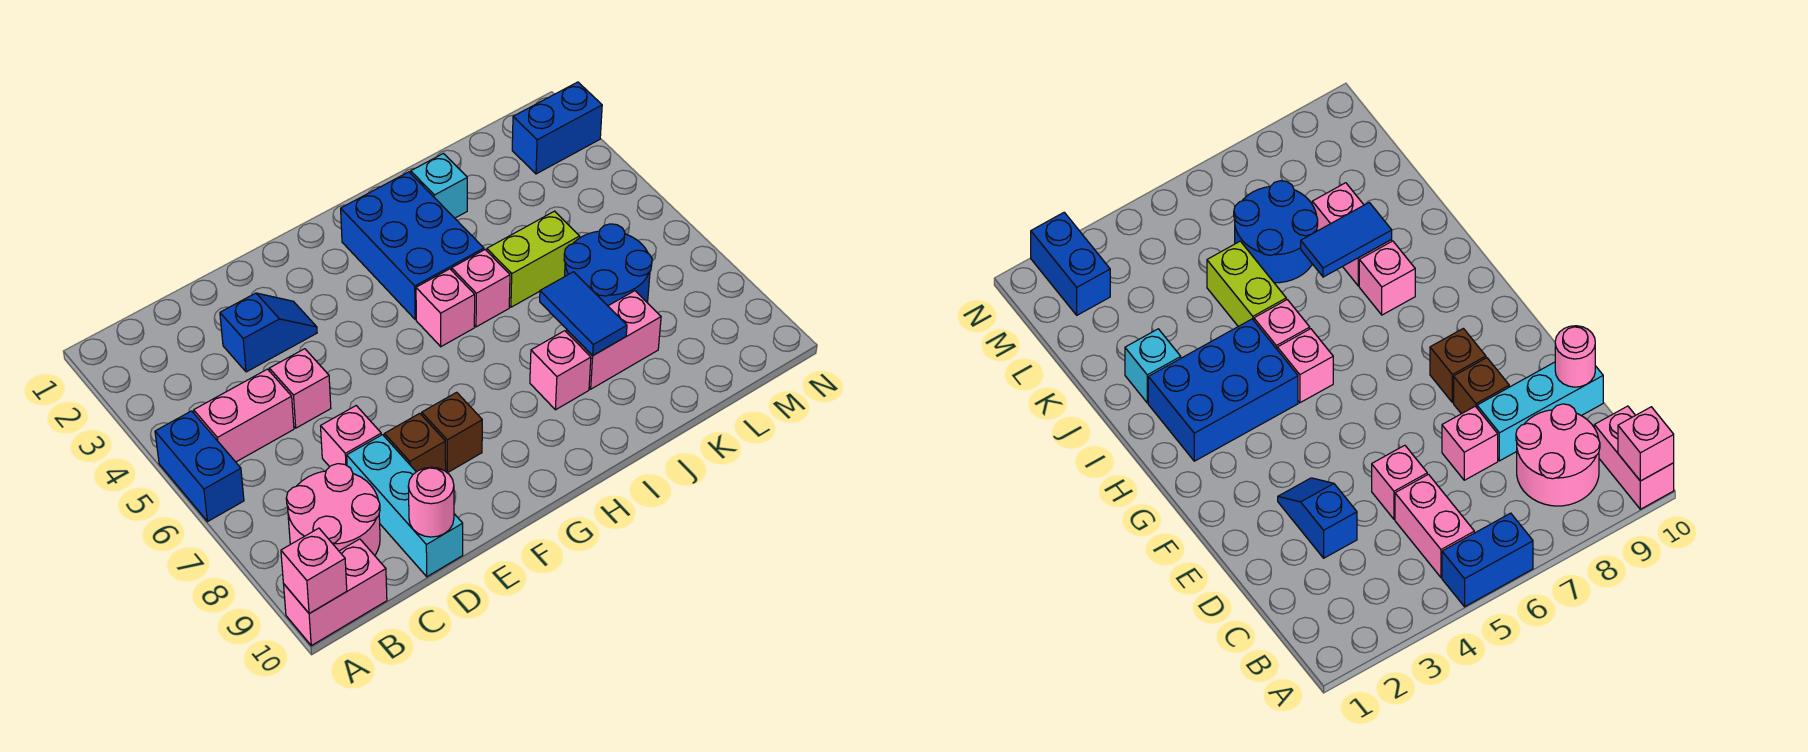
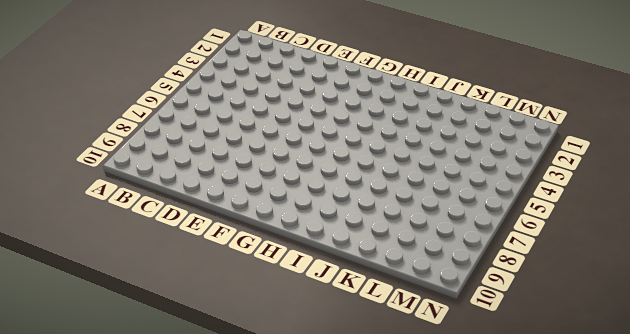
none -> blue 1x2 brick [155,411,244,522]
none -> pink 1x2 brick [284,539,387,646]
none -> pink 1x2 brick [194,369,294,462]

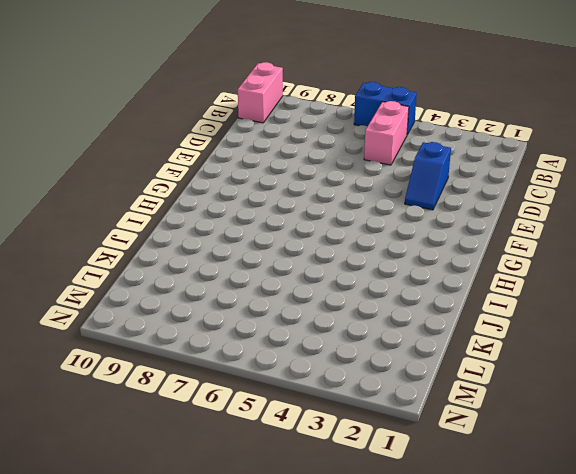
none -> pink 2x2 round brick [286,464,380,555]
none -> pink 1x1 brick [269,349,331,428]
none -> pink 1x1 brick [321,406,381,467]

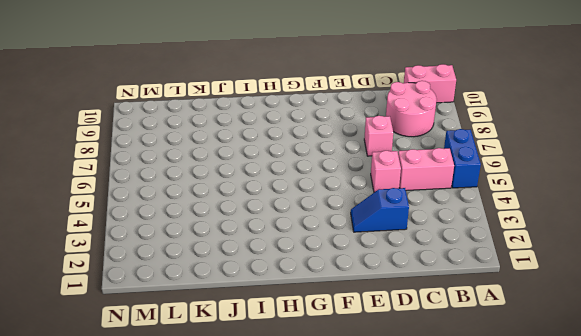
none -> cyan 1x3 brick [347,435,463,577]
none -> brown 1x1 brick [384,413,446,472]
none -> brown 1x1 brick [422,392,482,473]

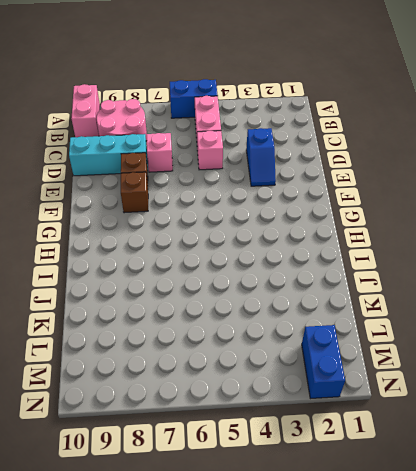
none -> blue 2x3 brick [341,172,484,319]
none -> pink 1x1 brick [416,269,475,347]
none -> pink 1x1 brick [452,250,510,327]

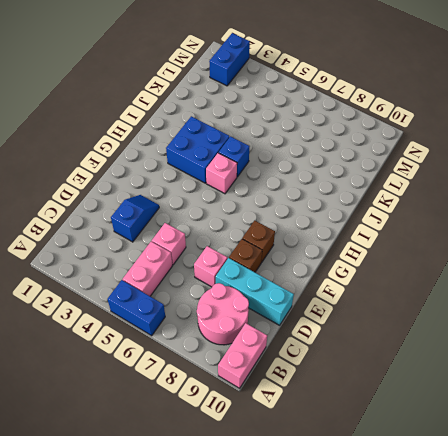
blue 2x2 brick [166,116,229,183] -> blue 2x3 brick [341,172,484,319]
blue 1x1 brick [219,136,250,177] -> pink 1x1 brick [452,250,510,327]
none -> pink 1x1 brick [530,331,591,410]
none -> cyan 1x1 brick [411,154,467,218]
none -> lime 1x2 brick [487,211,580,307]

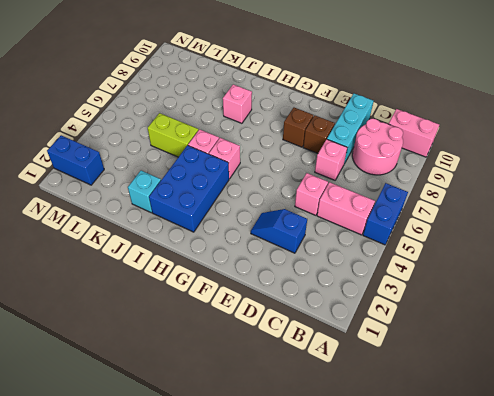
none -> pink 1x2 brick [566,291,661,389]
none -> blue 2x2 round brick [564,224,652,306]
none -> pink 1x1 brick [281,528,347,614]

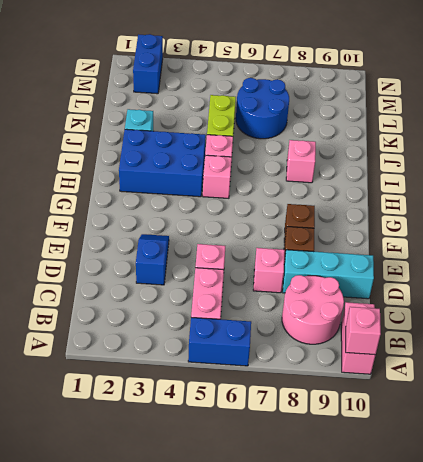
none -> pink 1x2 brick [566,291,661,389]
none -> pink 1x1 round brick [408,467,454,537]
none -> blue 1x2 tile [540,272,627,356]

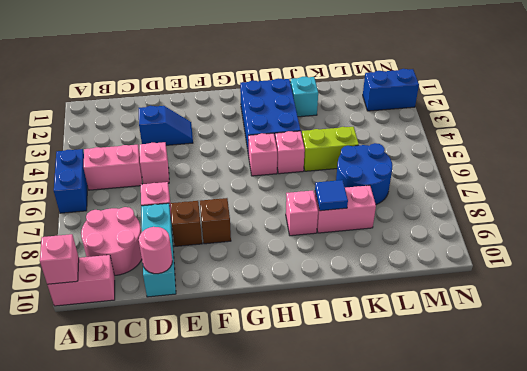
blue 1x1 tile [315,180,348,211] -> blue 1x2 tile [540,272,627,356]

